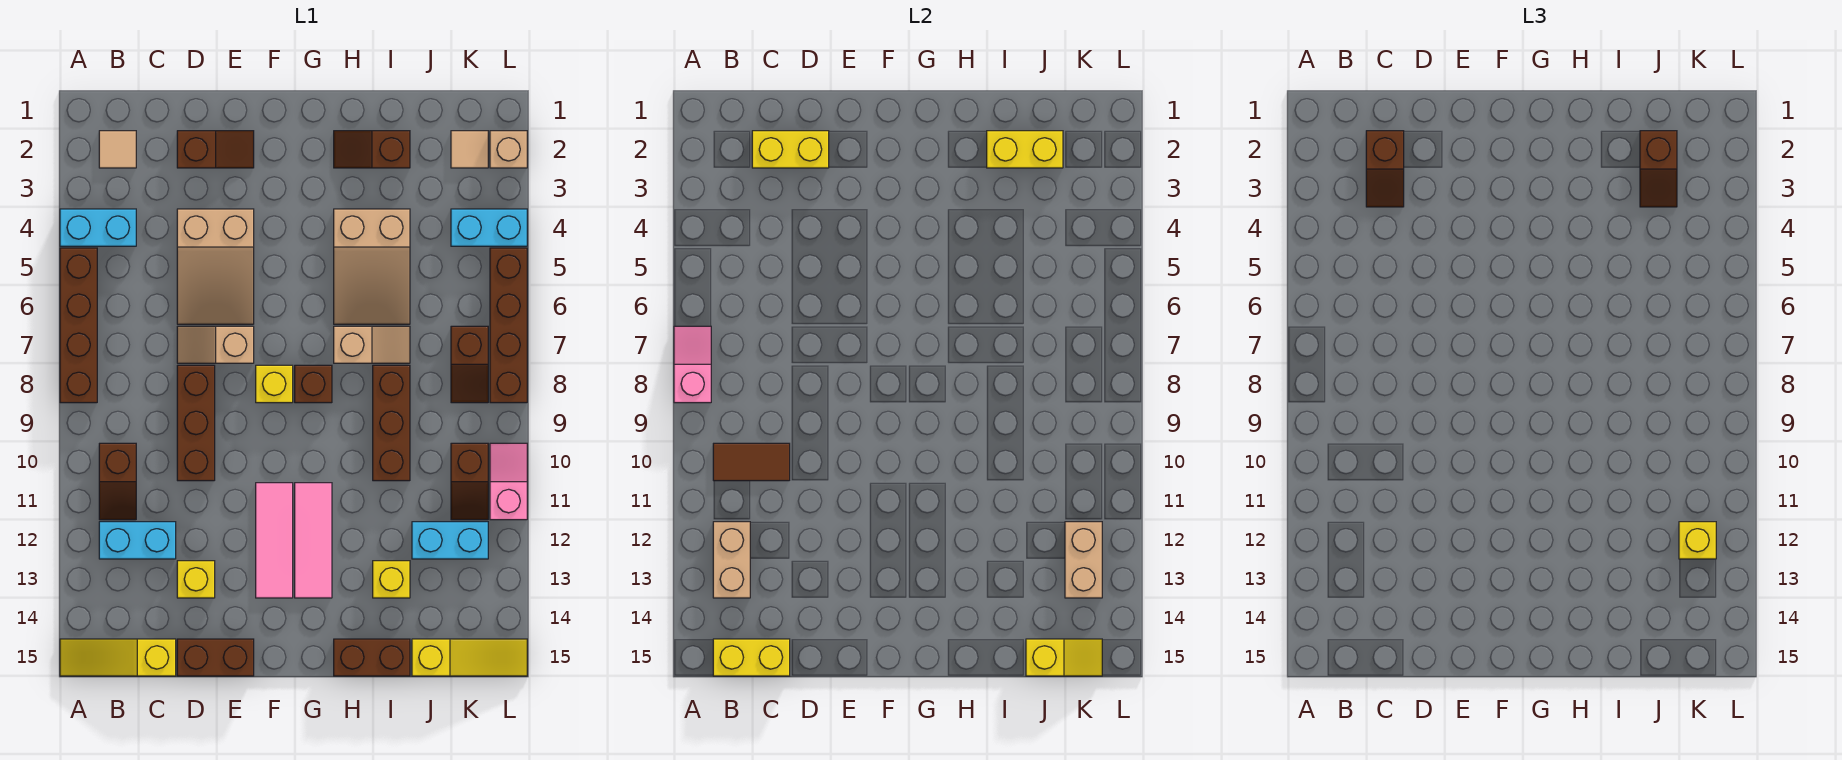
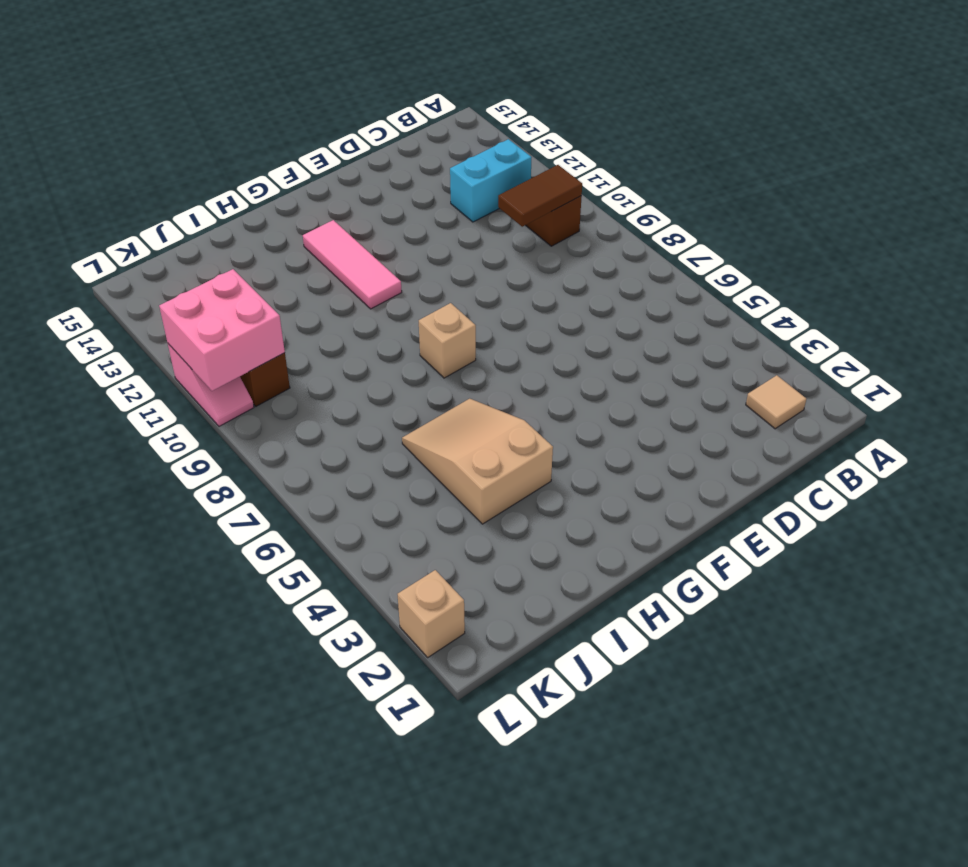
tan 1x1 brick [419,303,476,378] -> brown 1x1 brick [295,365,332,403]
pink 2x2 brick [159,269,285,391] -> none
none -> cyan 1x2 brick [60,209,136,246]
none -> brown 1x4 brick [60,248,97,403]
none -> yellow 1x3 slope [60,639,176,676]
none -> brown 1x2 slope [177,131,254,168]

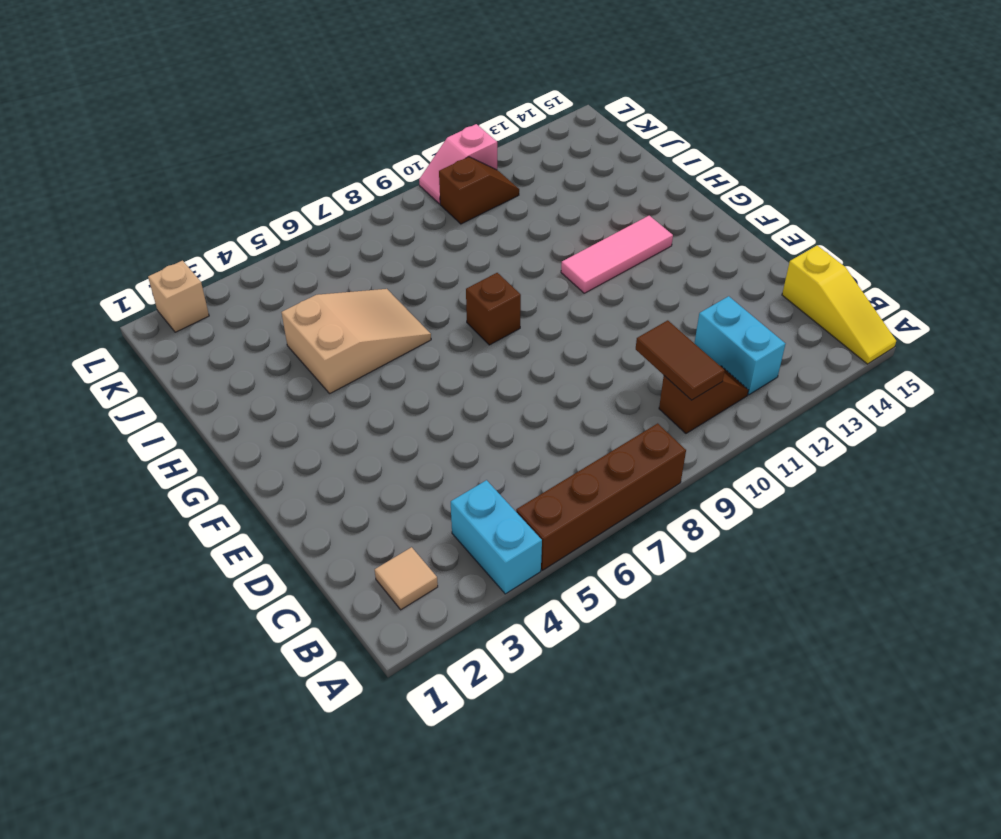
none -> brown 1x2 slope [177,131,254,168]
none -> tan 2x3 slope [177,209,254,324]
none -> tan 1x2 slope [177,326,254,363]
none -> brown 1x3 brick [177,365,215,481]

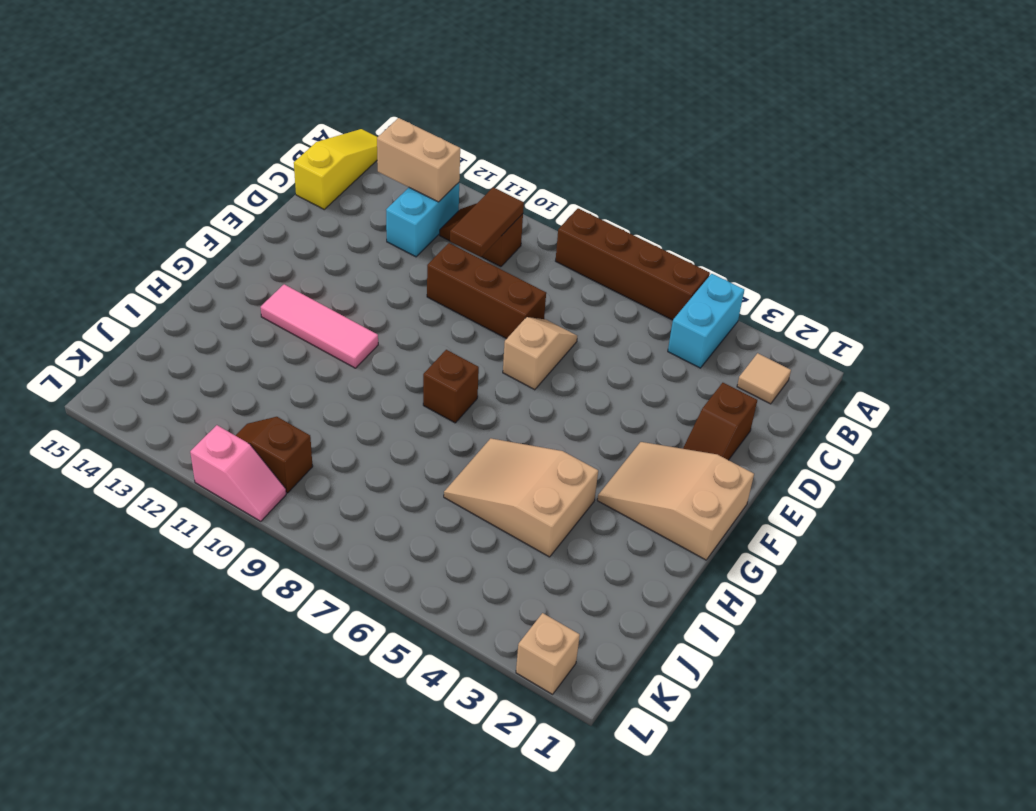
tan 2x3 slope [597,442,754,560] -> tan 2x3 slope moved to [177,209,254,324]
none -> yellow 1x1 brick [177,561,215,598]
none -> brown 1x2 brick [177,639,254,676]
none -> yellow 1x1 brick [256,365,293,403]
none -> pink 1x3 tile [256,483,293,598]

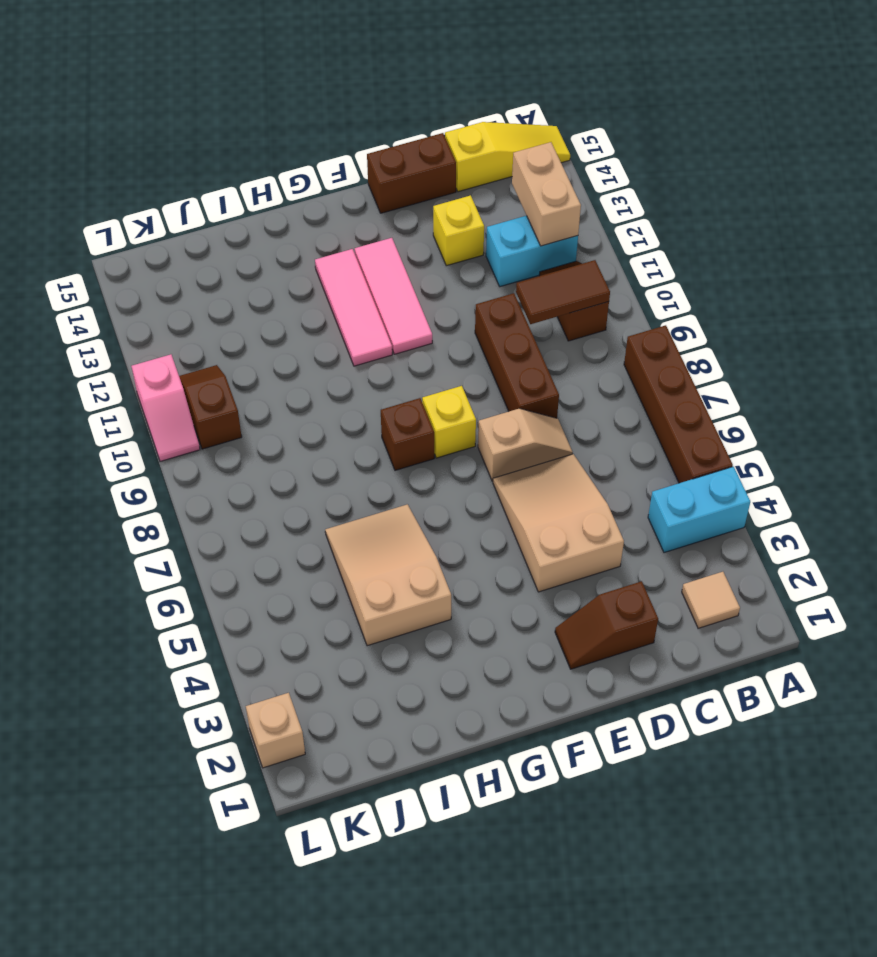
none -> brown 1x2 slope [334,131,410,168]
none -> tan 1x2 slope [334,326,410,363]
none -> brown 1x2 brick [334,639,410,676]
none -> brown 1x3 brick [373,365,410,481]

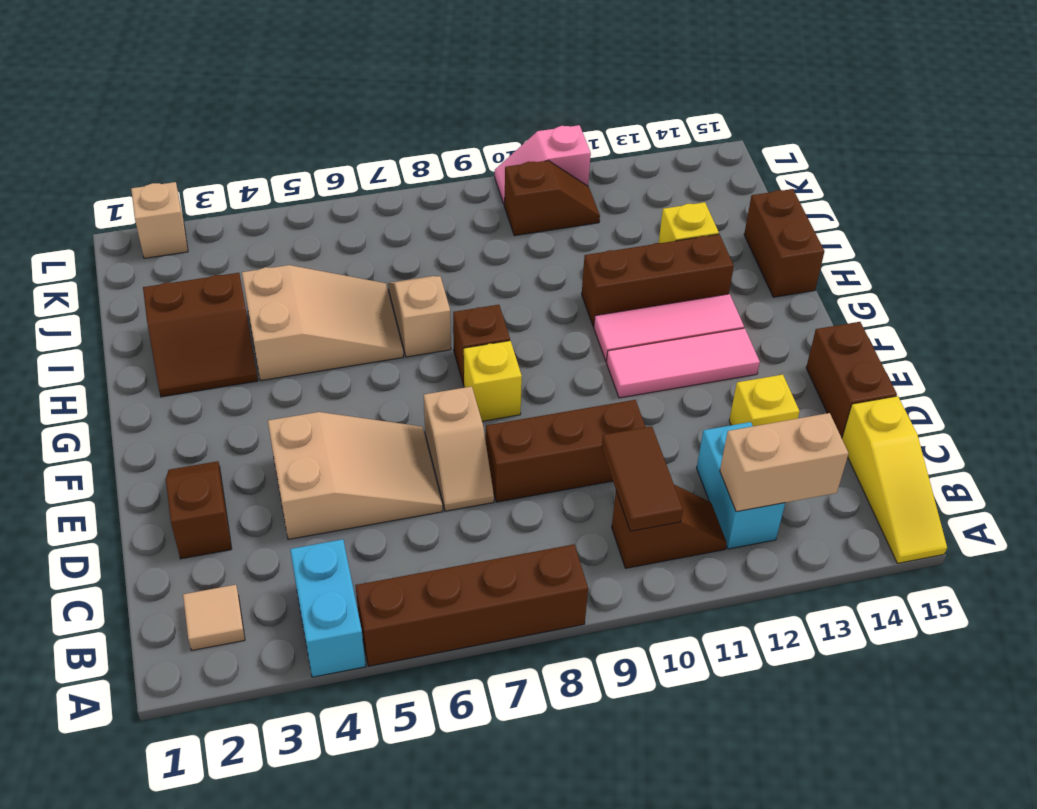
brown 2x2 slope [143,273,258,397] -> brown 1x2 slope [334,131,410,168]
brown 1x3 brick [582,234,734,327] -> brown 1x3 brick moved to [373,365,410,481]
none -> cyan 1x2 brick [412,522,488,559]
none -> yellow 1x3 slope [412,639,527,676]
none -> tan 1x1 tile [451,131,488,168]
none -> cyan 1x2 brick [451,209,527,246]

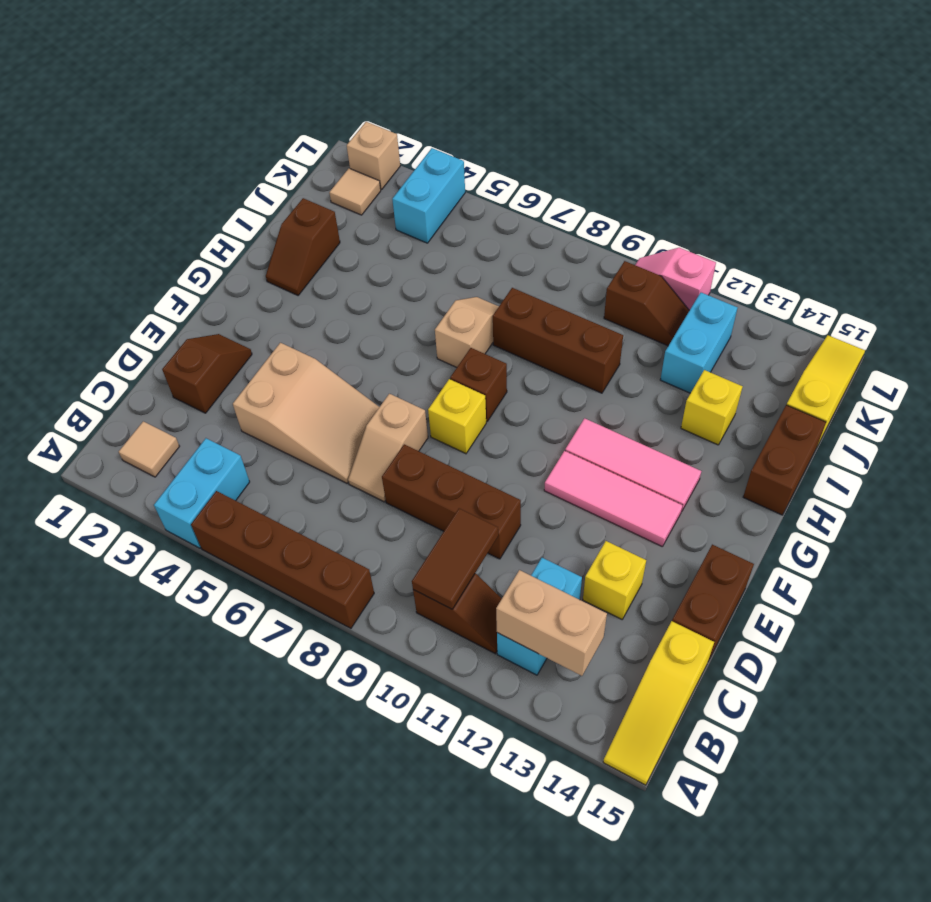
none -> tan 2x3 slope [334,209,410,324]
none -> brown 1x2 slope [451,326,488,403]
none -> brown 1x4 brick [490,248,527,403]
none -> pink 1x2 slope [674,326,711,403]

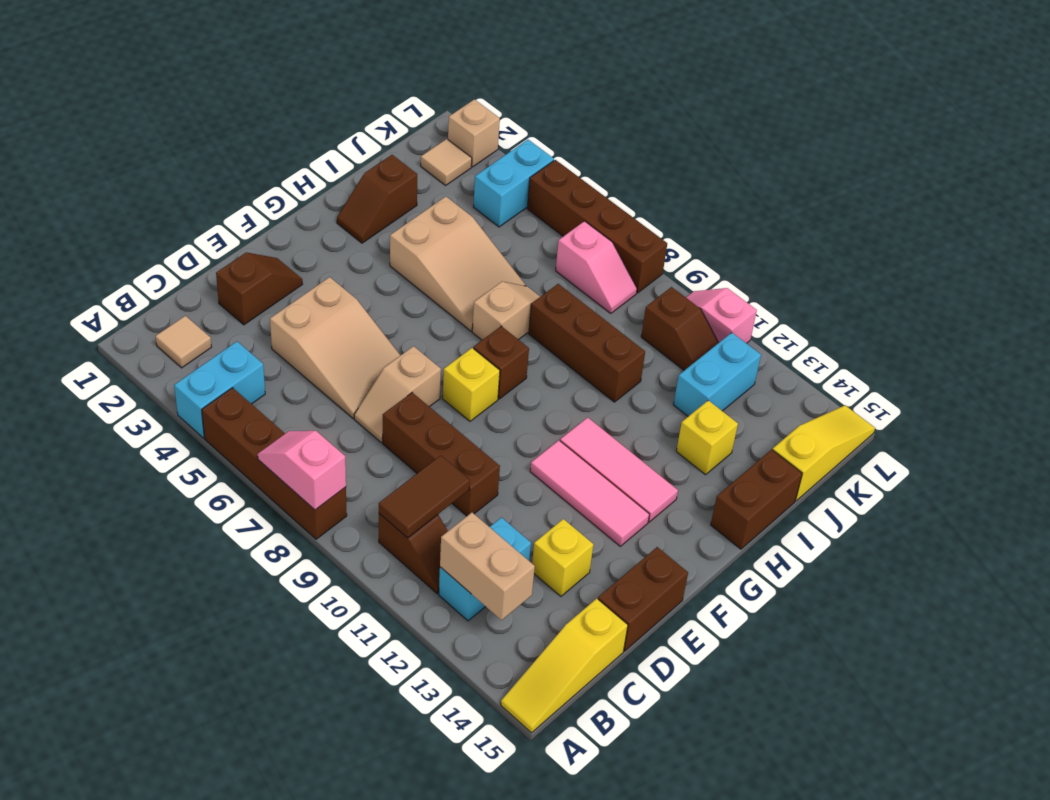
pink 1x2 slope [556,221,637,313] -> brown 1x2 slope [451,326,488,403]
none -> yellow 1x2 brick [713,639,790,676]
none -> yellow 1x2 brick [752,131,829,168]
none -> yellow 1x2 brick [987,131,1063,168]
none -> yellow 1x2 slope [1026,639,1102,676]

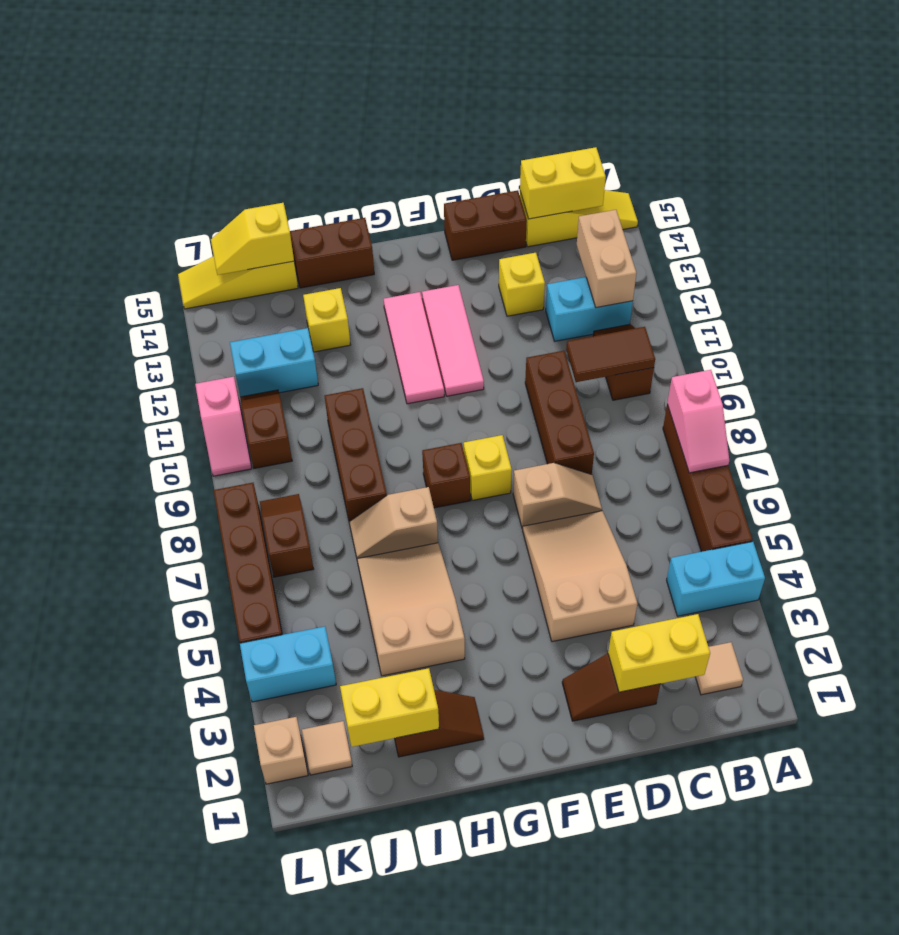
none -> tan 1x2 brick [1065,522,1102,598]
none -> brown 1x2 slope [1366,131,1404,207]
none -> brown 1x2 slope [1640,131,1677,207]
none -> yellow 1x1 brick [1679,522,1716,559]

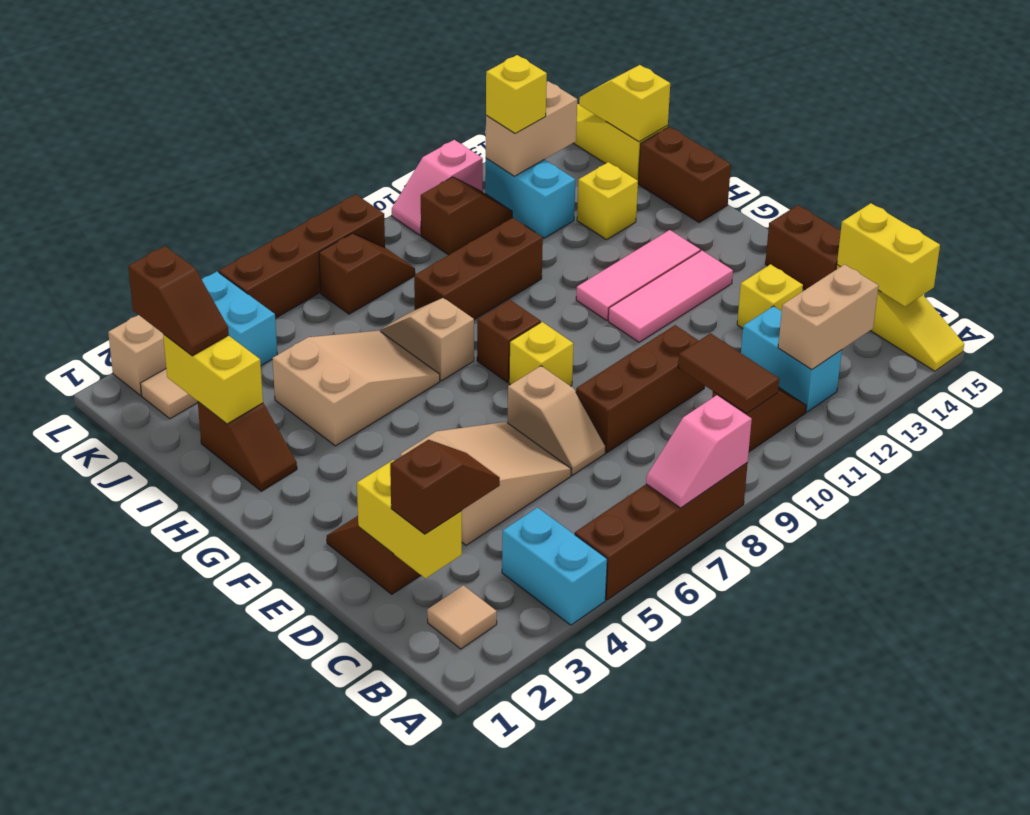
brown 1x2 slope [128,246,229,356] -> brown 1x2 slope turned to [1640,131,1677,207]

